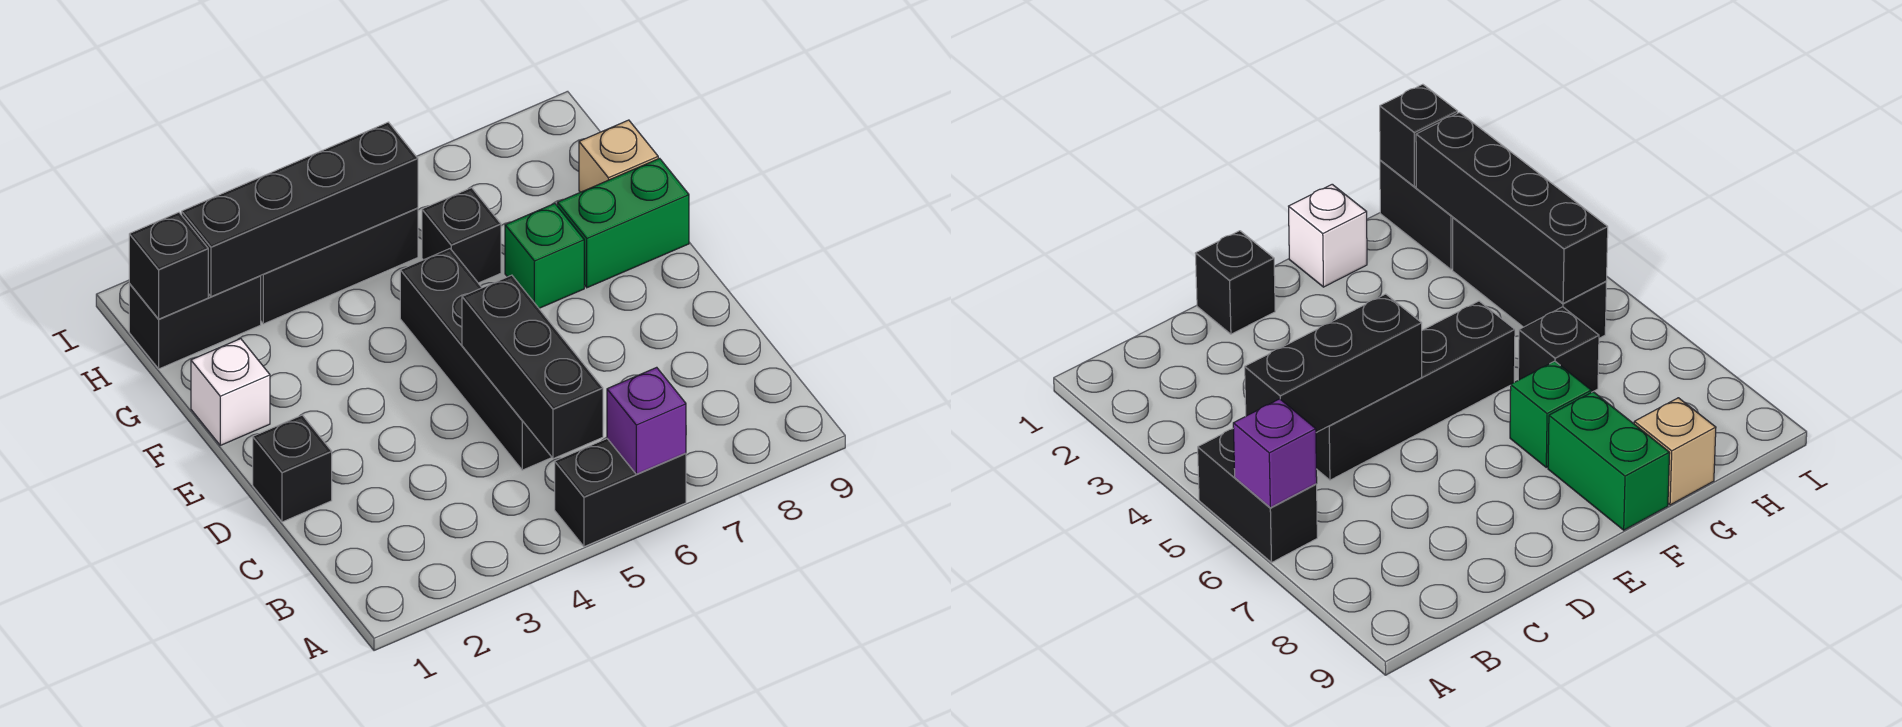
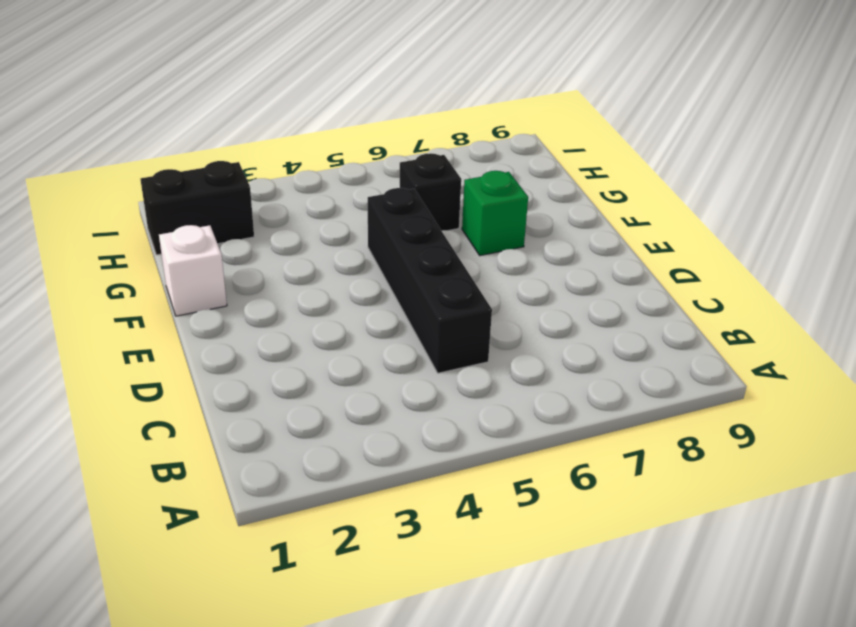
none -> black 1x2 brick [555,439,686,547]
none -> black 1x1 brick [253,415,332,522]
none -> green 1x2 brick [557,158,689,288]

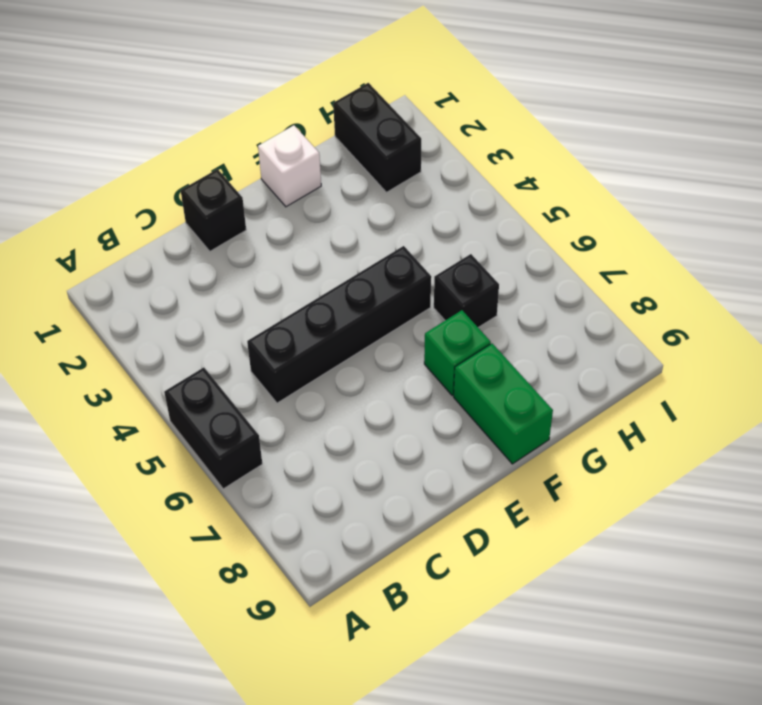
none -> tan 1x1 brick [579,120,658,192]
none -> black 1x3 brick [261,208,418,324]
none -> purple 1x1 brick [607,367,686,474]

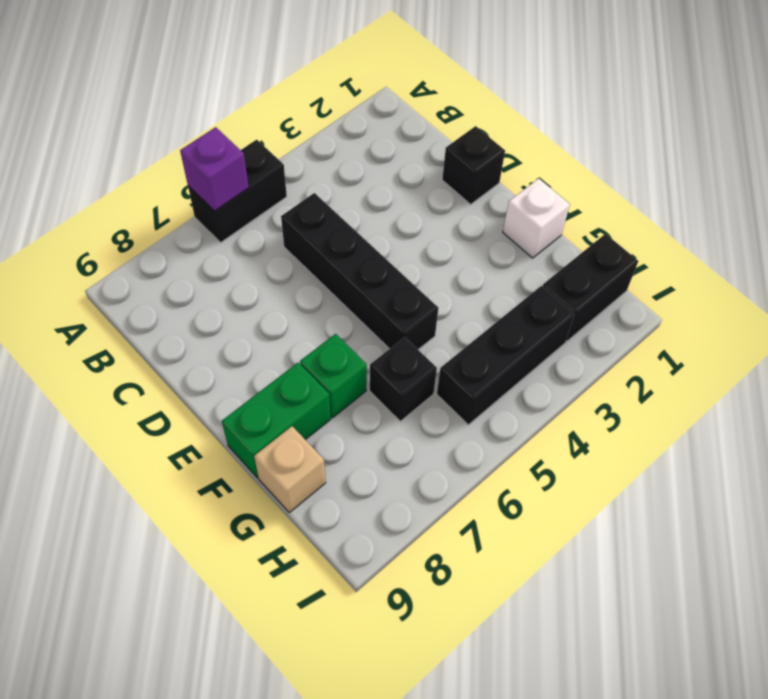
none -> black 1x3 brick [462,275,603,459]
none -> black 1x1 brick [129,212,208,319]
none -> black 1x4 brick [182,122,418,297]

